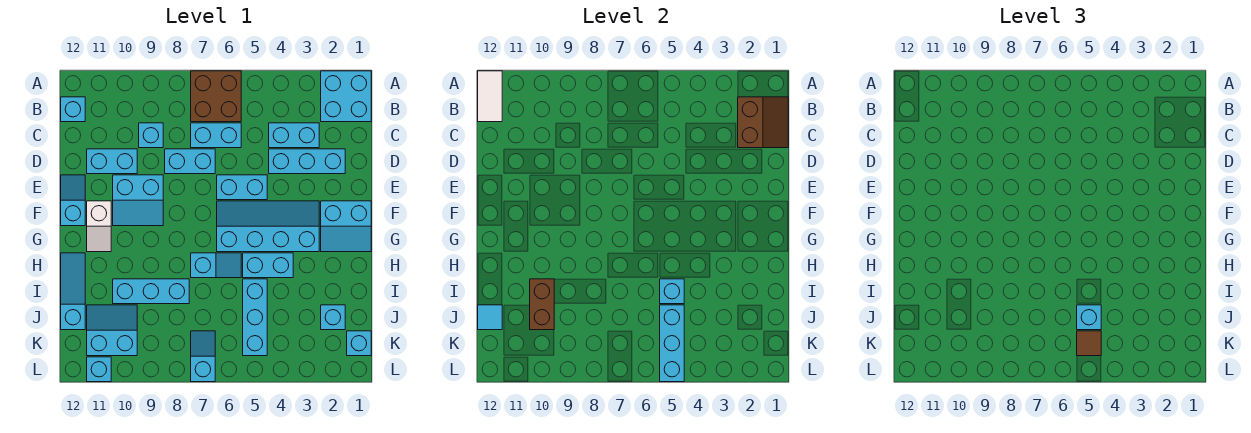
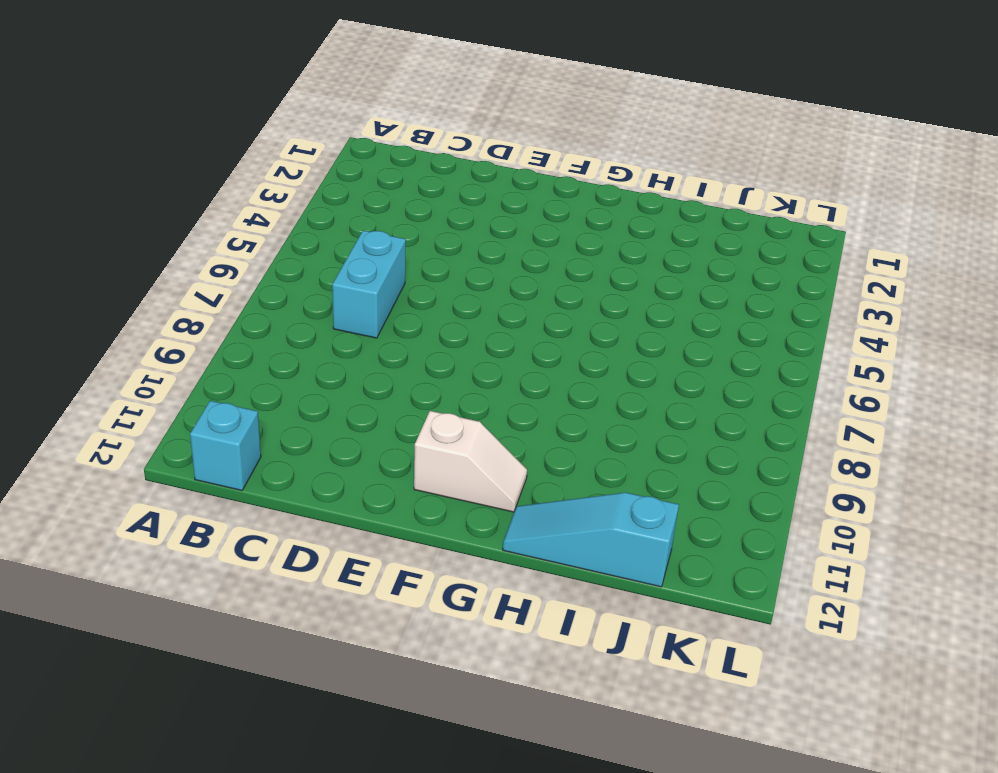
none -> cyan 2x2 brick [321,71,371,122]
none -> brown 2x2 brick [191,71,241,122]
none -> cyan 1x2 brick [269,123,319,148]
none -> cyan 1x1 brick [139,123,163,148]

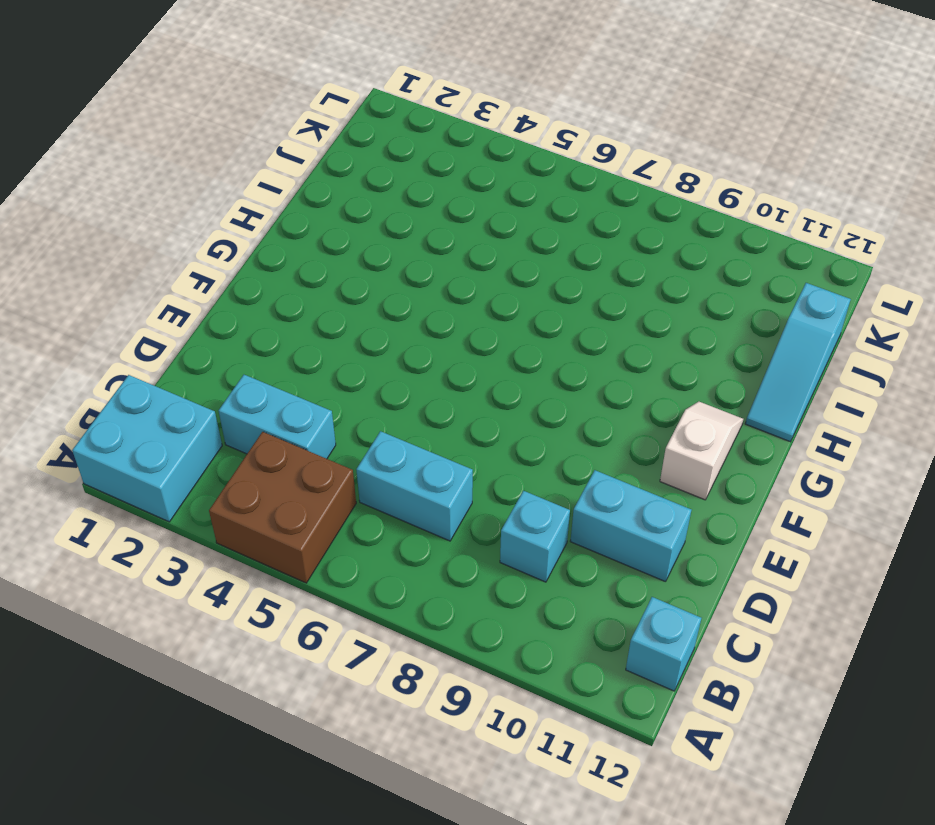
brown 2x2 brick [209,432,356,583] -> brown 2x2 brick moved to [191,71,241,122]
none -> cyan 1x3 brick [269,149,345,174]
none -> cyan 1x2 brick [165,149,215,174]
none -> cyan 1x2 brick [217,175,267,200]
none -> cyan 2x2 slope [113,175,163,226]

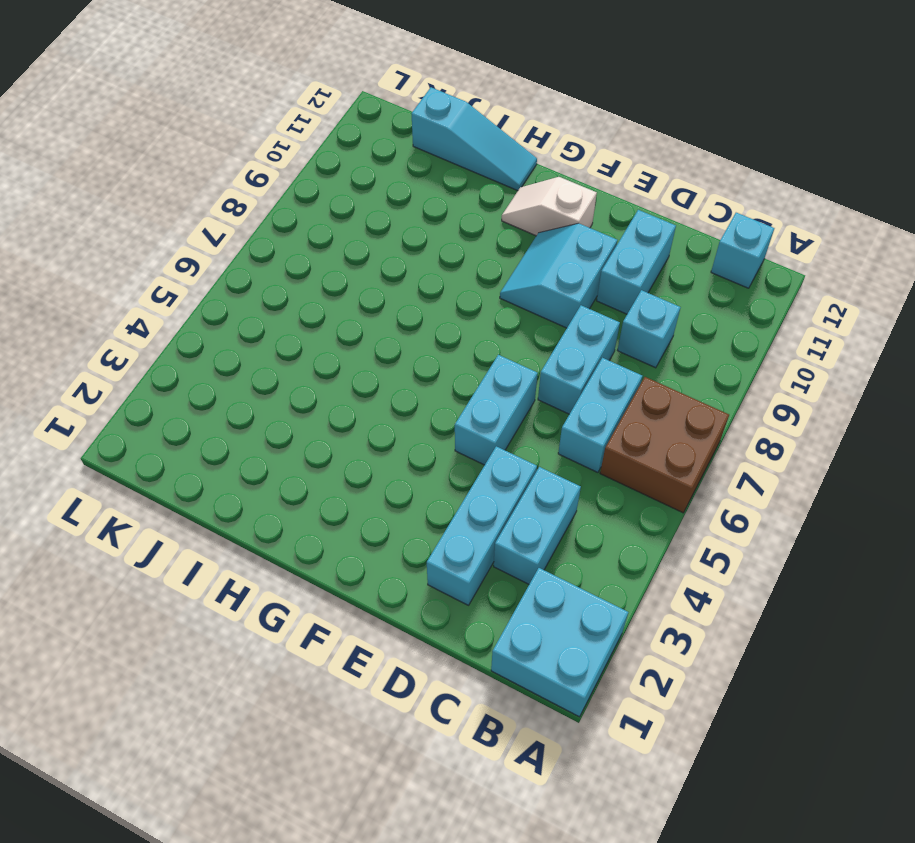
none -> cyan 1x2 slope [61,175,85,226]
none -> cyan 2x2 slope [321,201,371,252]
none -> cyan 2x4 slope [217,201,319,252]
none -> cyan 1x2 brick [243,253,293,278]

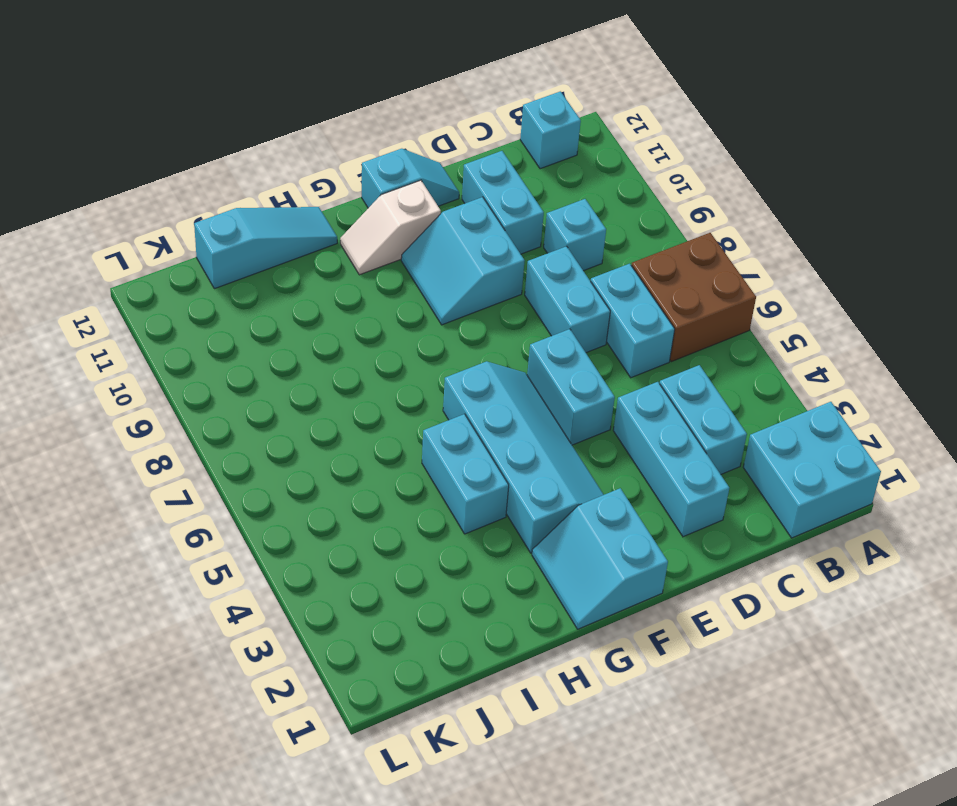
none -> cyan 1x2 slope [191,253,241,278]
none -> cyan 1x3 brick [243,279,267,356]
none -> cyan 1x3 brick [113,279,189,304]
none -> cyan 1x1 brick [321,305,345,330]

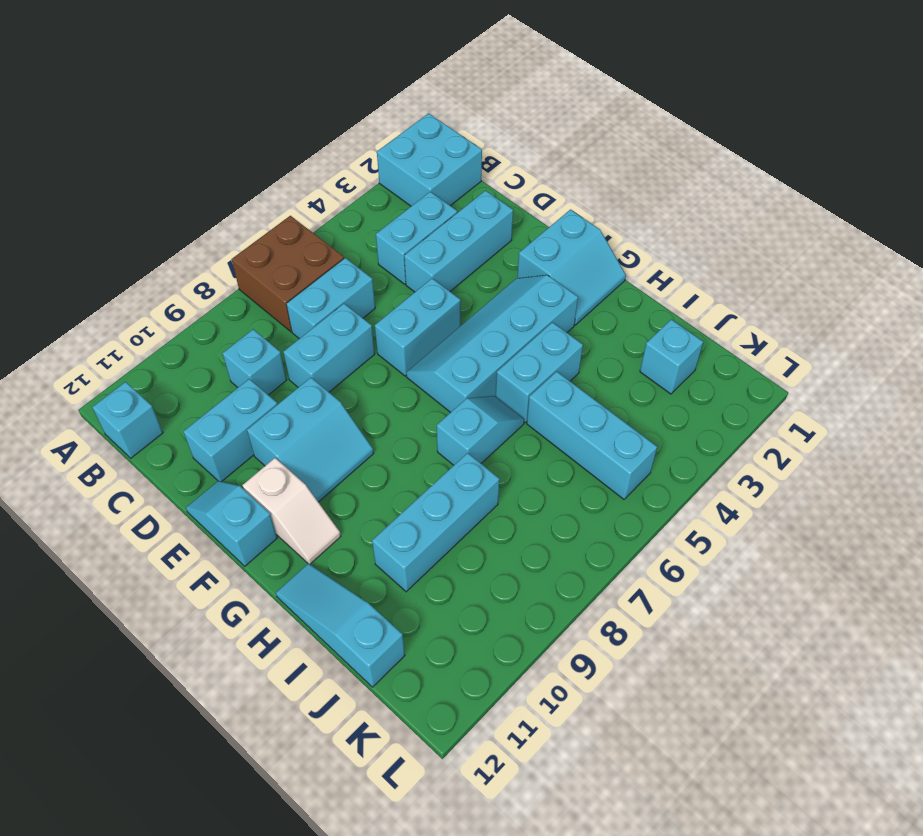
none -> cyan 2x2 slope [87,305,137,356]
none -> cyan 1x1 brick [347,331,371,356]
none -> cyan 1x2 slope [191,331,215,382]
none -> cyan 1x1 brick [87,357,111,382]

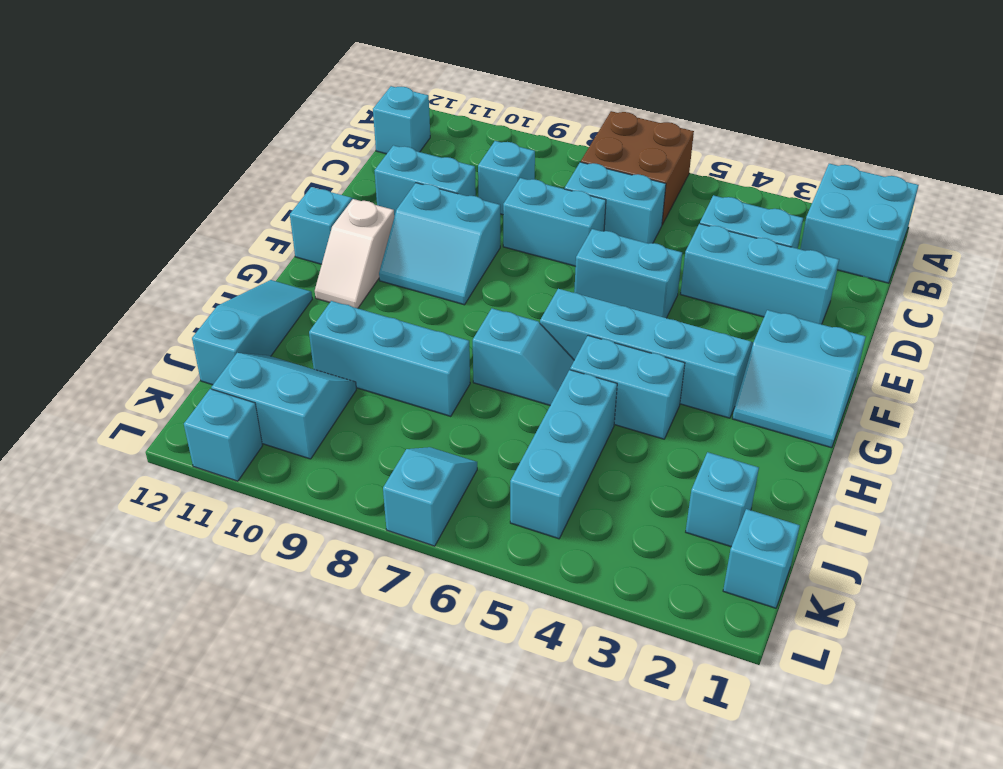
none -> white 1x2 tile [478,71,502,122]
none -> brown 2x2 slope [738,97,788,148]
none -> cyan 1x1 brick [660,279,684,304]
none -> brown 1x2 brick [530,279,554,330]

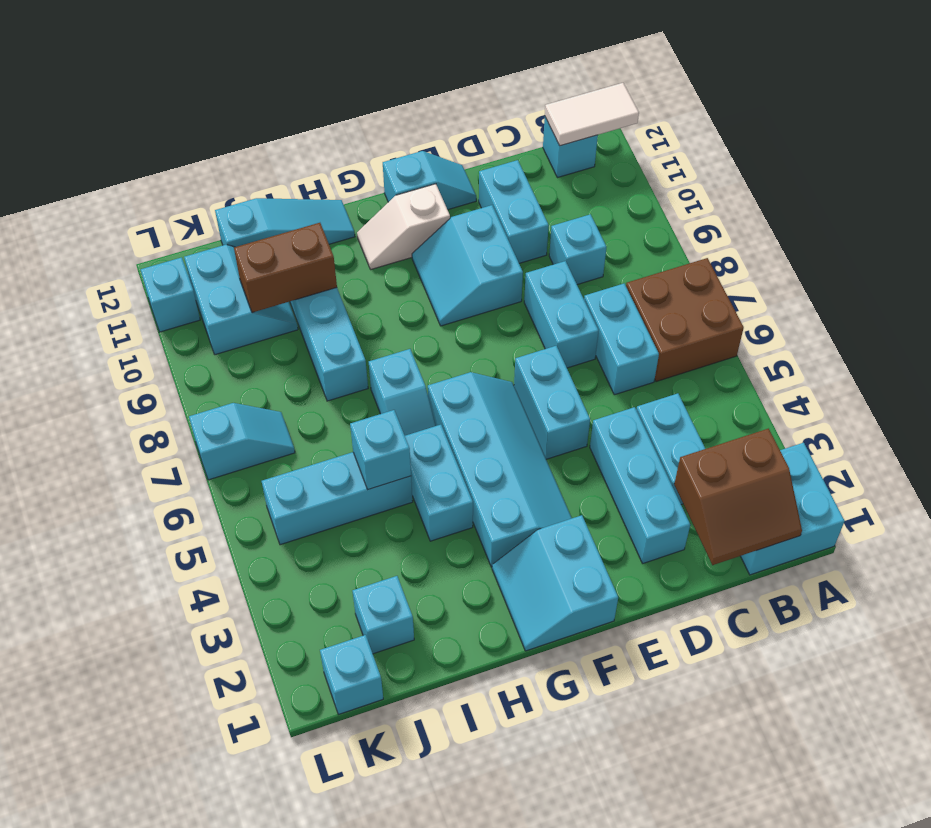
none -> cyan 1x3 brick [660,305,684,382]
none -> cyan 1x1 tile [478,305,502,330]
none -> cyan 1x1 brick [1077,305,1101,330]
none -> brown 1x1 tile [1077,331,1101,356]

